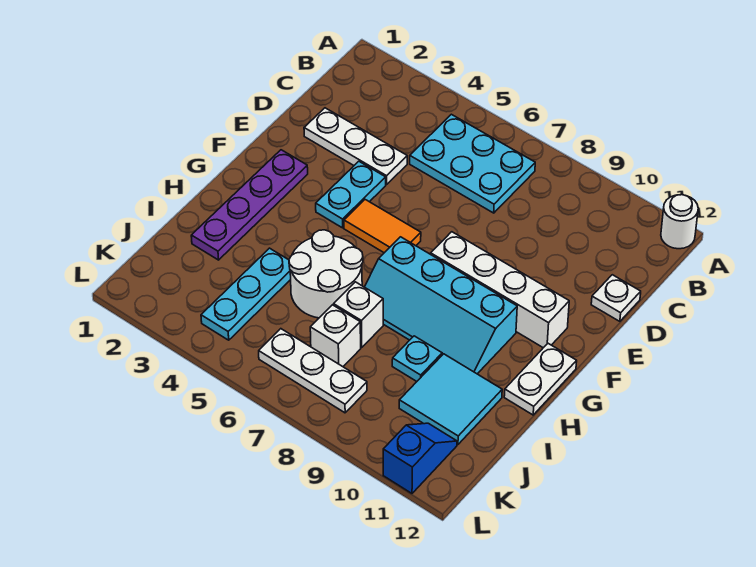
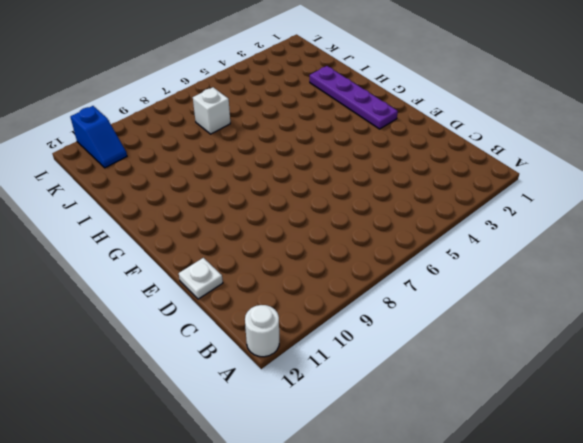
none -> cyan 2x3 plate [410,114,535,213]
none -> white 1x3 plate [304,108,407,185]
none -> cyan 1x2 plate [316,161,386,228]

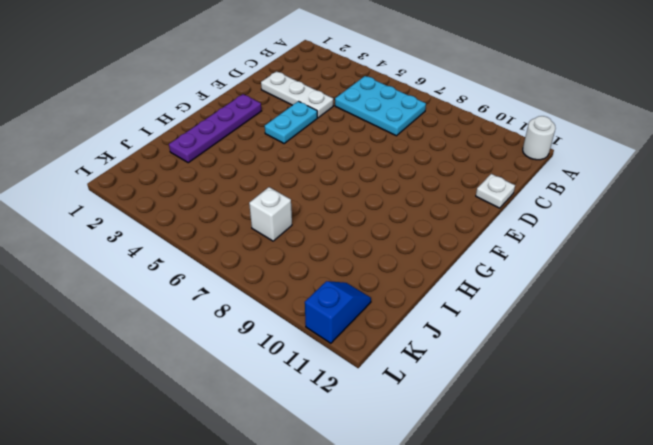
none -> orange 1x2 tile [344,200,421,253]
none -> white 1x4 brick [431,232,569,348]
none -> cyan 2x4 slope [365,237,517,374]

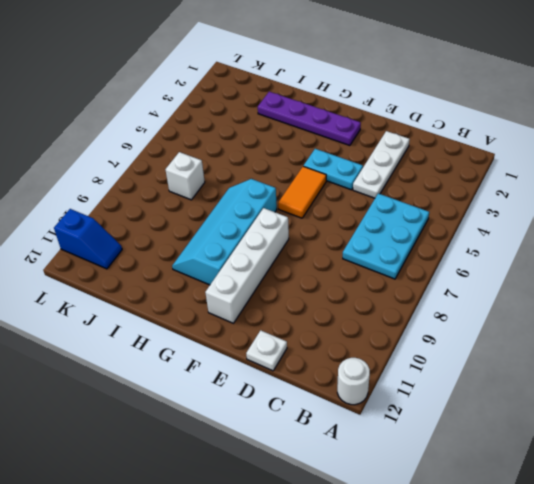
none -> white 1x2 plate [504,343,577,415]
none -> white 2x2 round brick [289,230,363,318]
none -> cyan 1x3 plate [201,248,291,340]

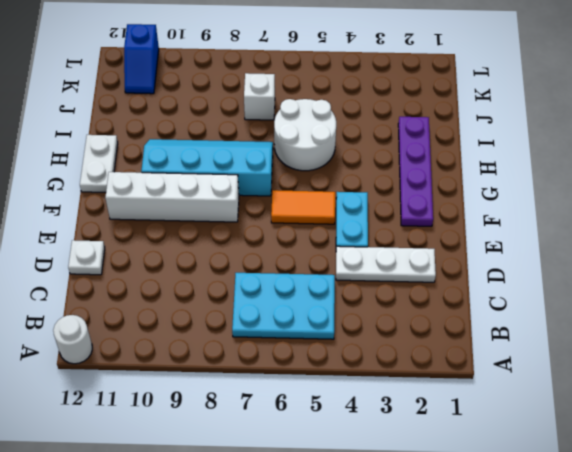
none -> cyan 1x3 plate [201,248,291,340]
none -> white 1x1 brick [334,282,383,348]
none -> cyan 1x1 plate [392,336,442,381]

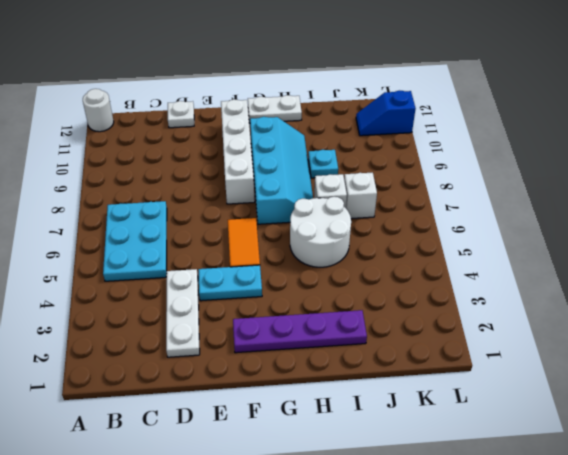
none -> cyan 1x3 plate [201,248,291,340]
none -> cyan 2x2 tile [399,354,502,444]
none -> white 1x3 plate [259,329,367,413]

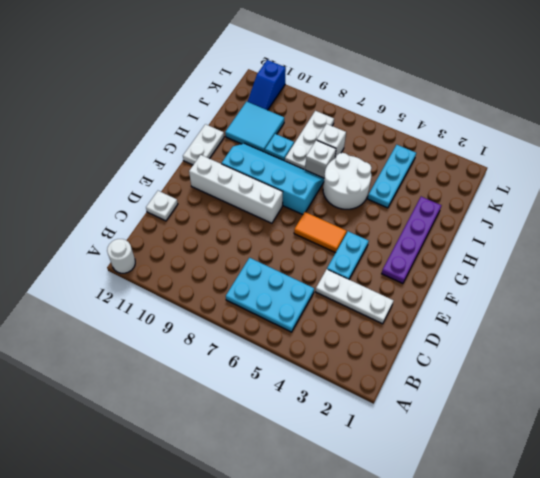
white 1x3 plate [285,111,334,170] -> white 1x3 plate turned to [259,329,367,413]

